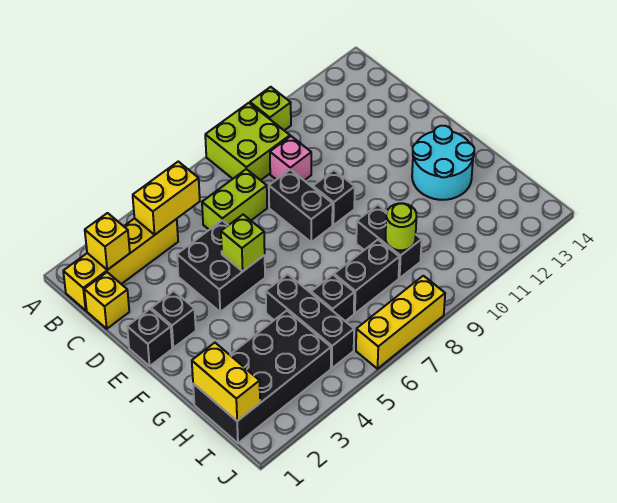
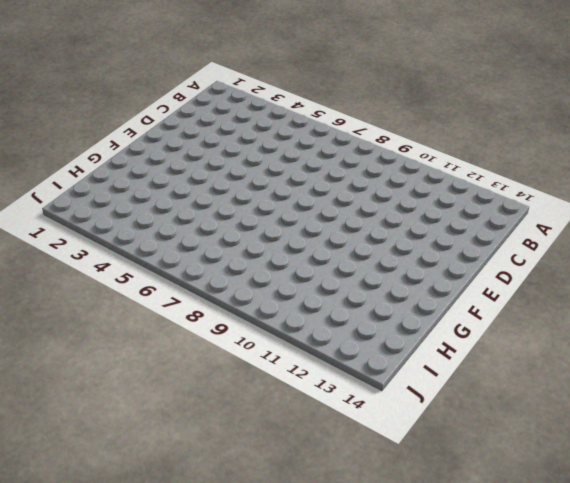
none -> lime 2x2 brick [205,103,290,180]
none -> lime 1x1 brick [250,87,291,131]
none -> yellow 1x4 brick [63,218,178,310]

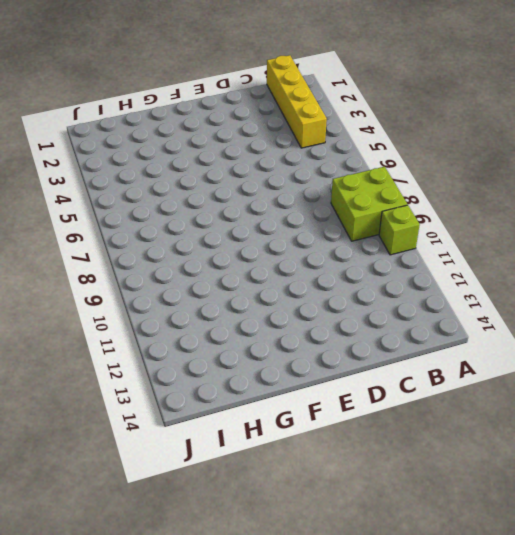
none -> yellow 1x1 brick [84,272,129,329]
none -> lime 1x2 brick [202,169,267,230]
none -> pink 1x1 brick [270,136,311,180]

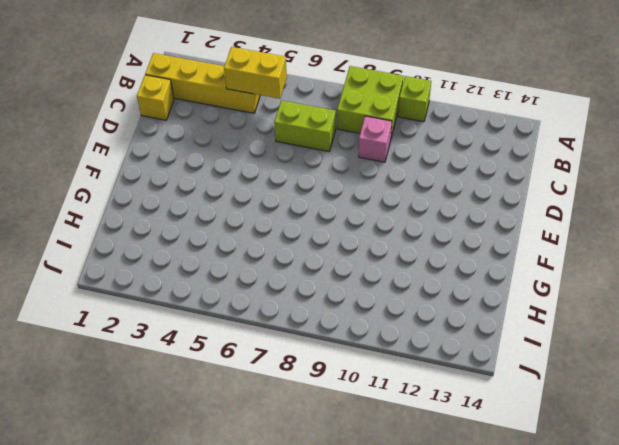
none -> black 2x2 brick [177,220,265,312]
none -> black 1x2 brick [269,170,333,242]
none -> black 1x1 brick [127,309,172,366]

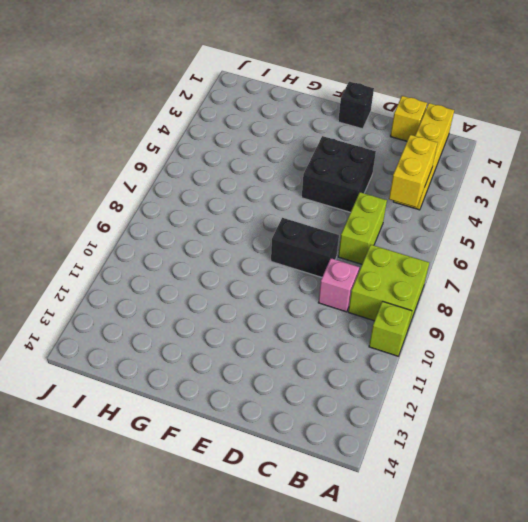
none -> black 1x1 brick [151,291,196,348]
none -> black 1x1 brick [313,170,355,225]
none -> cyan 2x2 round brick [412,126,474,200]

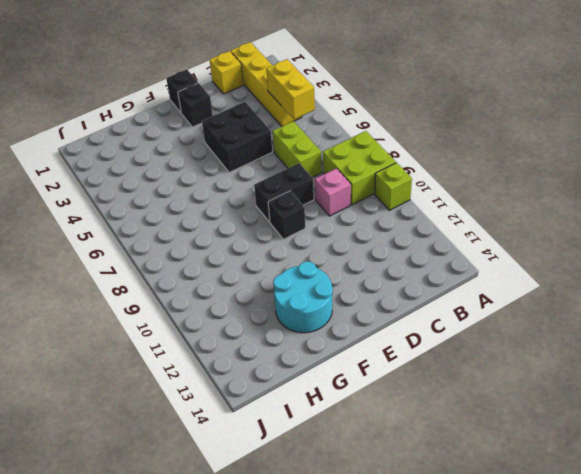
none -> black 1x3 brick [266,274,354,368]
none -> black 1x2 brick [356,205,422,278]
none -> black 2x4 brick [193,311,331,443]

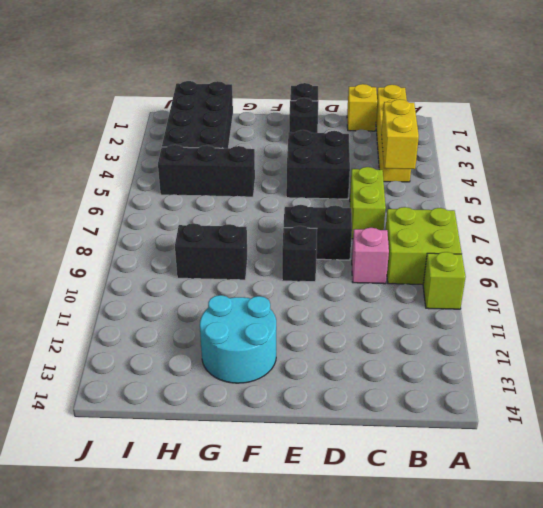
none -> black 1x1 brick [311,275,354,321]
none -> black 1x2 brick [334,240,399,313]
none -> yellow 1x3 brick [356,276,445,369]

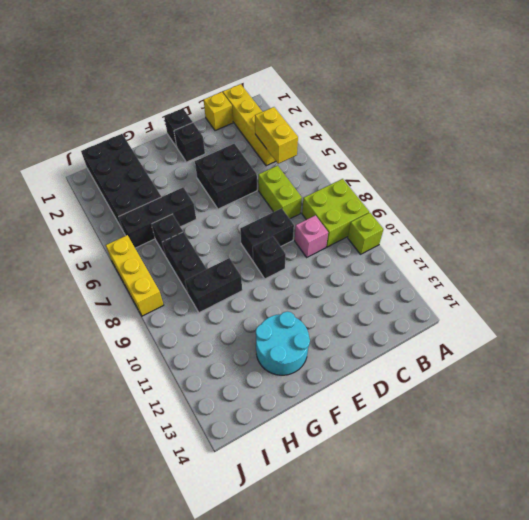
none -> yellow 1x1 brick [85,213,130,270]
none -> lime 1x1 brick [221,215,265,271]
none -> yellow 1x2 brick [192,343,260,421]

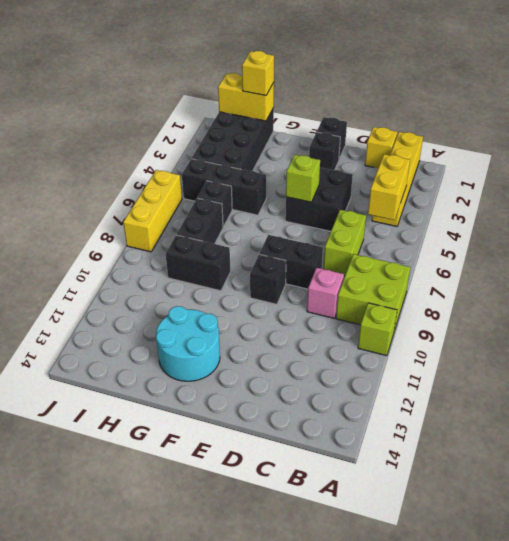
yellow 1x1 brick [242,51,274,96] -> yellow 1x1 brick moved to [85,213,130,270]
none -> lime 1x1 round brick [386,203,417,250]

